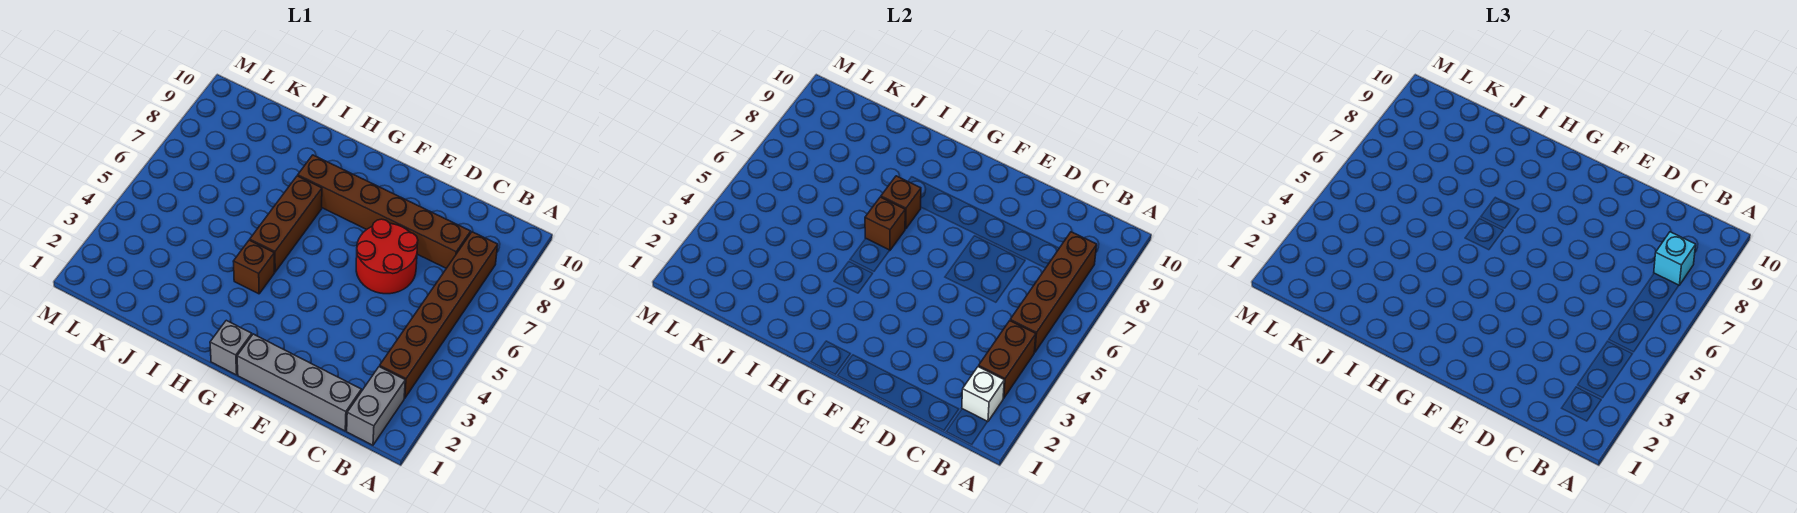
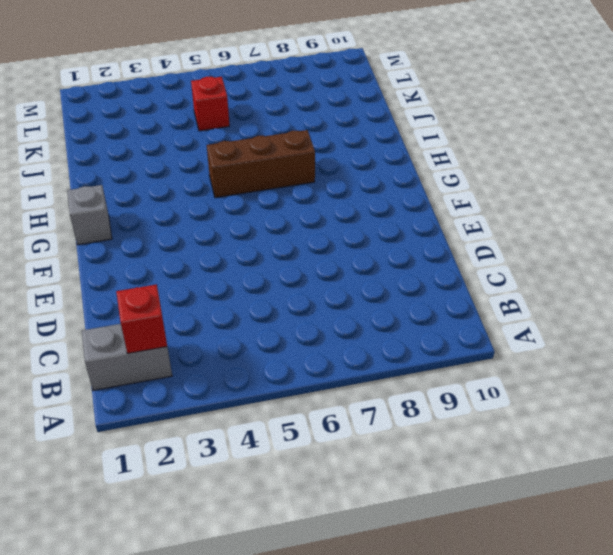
red 1x1 brick [116,284,167,353] -> white 1x1 brick [962,367,1004,422]
red 1x1 brick [191,77,229,131] -> none
none -> brown 1x6 brick [380,232,498,398]
none -> grey 1x4 brick [237,334,361,431]
none -> brown 1x6 brick [298,155,470,268]

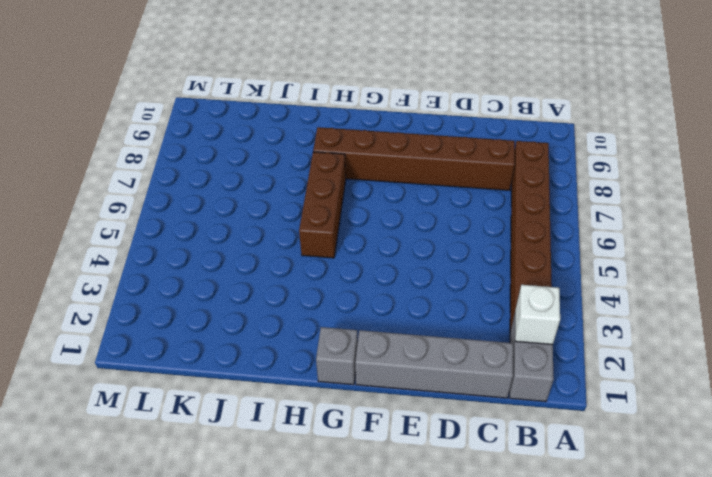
none -> red 2x2 round brick [356,219,418,294]
none -> brown 1x1 brick [233,240,275,294]
none -> brown 1x2 brick [979,321,1036,398]

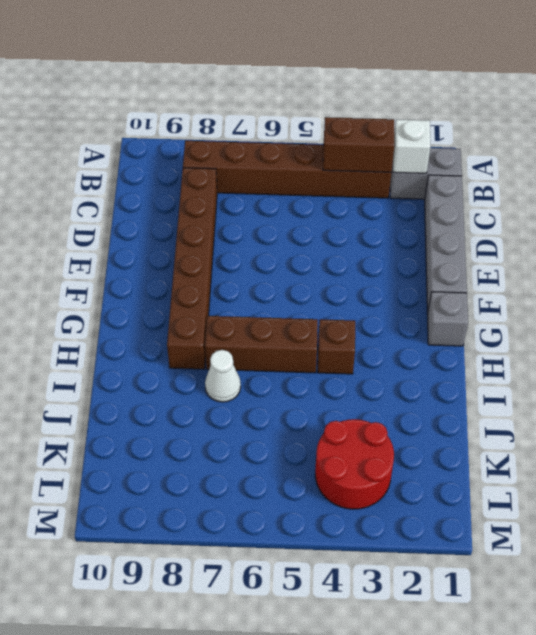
white 1x1 cone [205,350,241,402] -> none
red 2x2 round brick [315,419,394,509] -> red 2x2 round brick moved to [356,219,418,294]
none -> brown 1x4 brick [1010,232,1097,352]
none -> brown 1x1 brick [865,197,905,250]
none -> brown 1x1 brick [881,176,921,229]

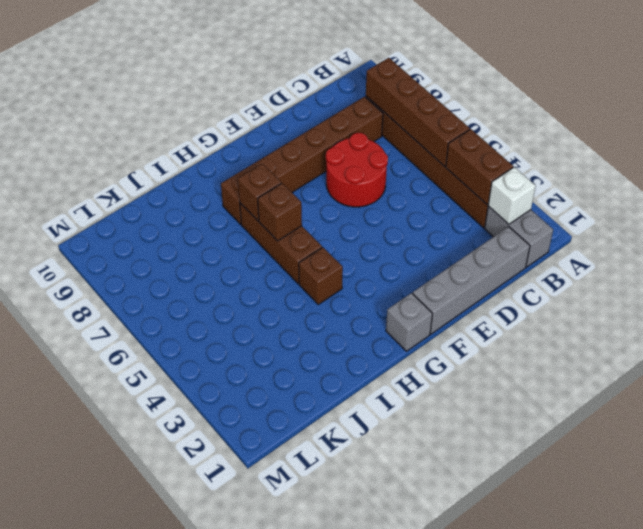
none -> cyan 1x1 brick [1654,232,1696,285]

